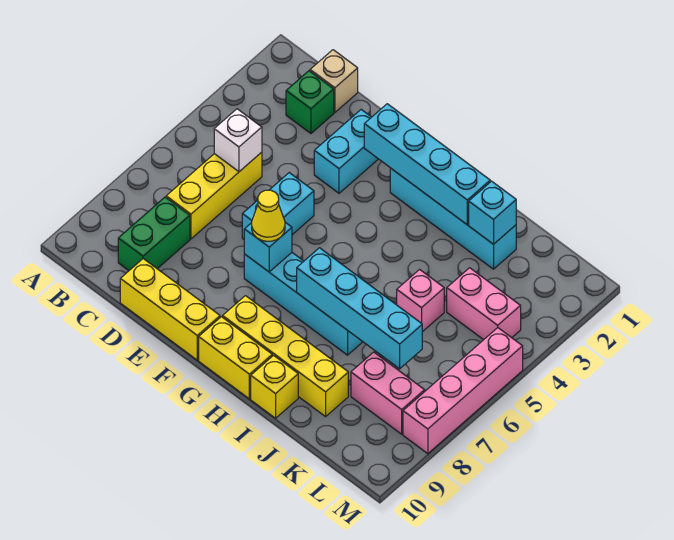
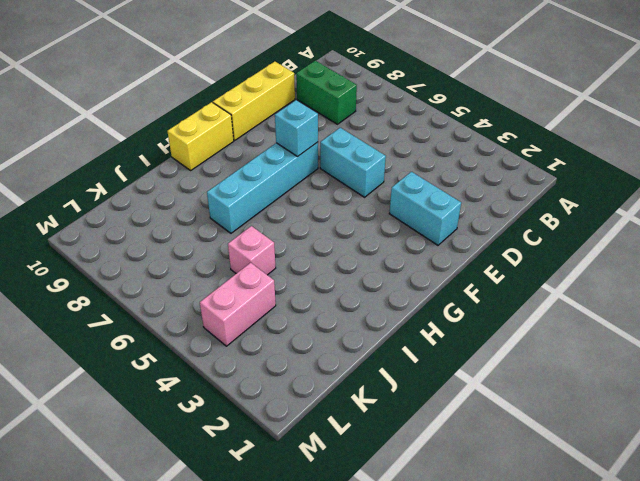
none -> tan 1x1 brick [310,50,358,112]
none -> green 1x1 brick [286,71,334,133]
none -> yellow 1x3 brick [166,152,262,239]

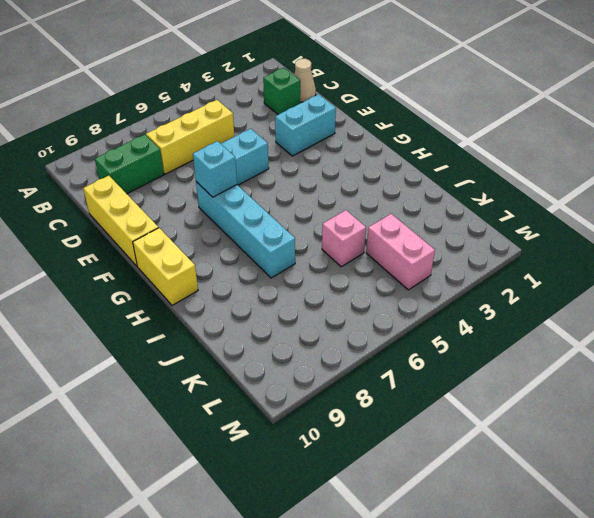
tan 1x1 cone [294,59,316,102] -> tan 1x1 brick [310,50,358,112]
none -> cyan 1x4 brick [390,168,516,269]
none -> yellow 1x4 brick [223,296,348,417]
none -> yellow 1x1 brick [251,355,298,418]

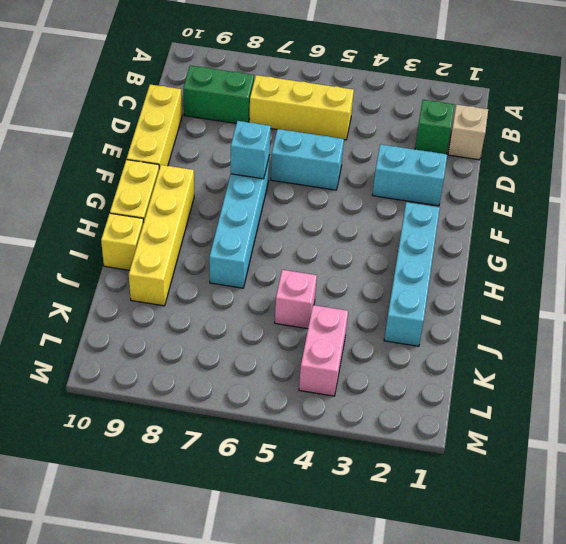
none -> pink 1x2 brick [351,352,425,434]
none -> pink 1x4 brick [403,328,523,454]
none -> white 1x1 brick [214,109,262,172]

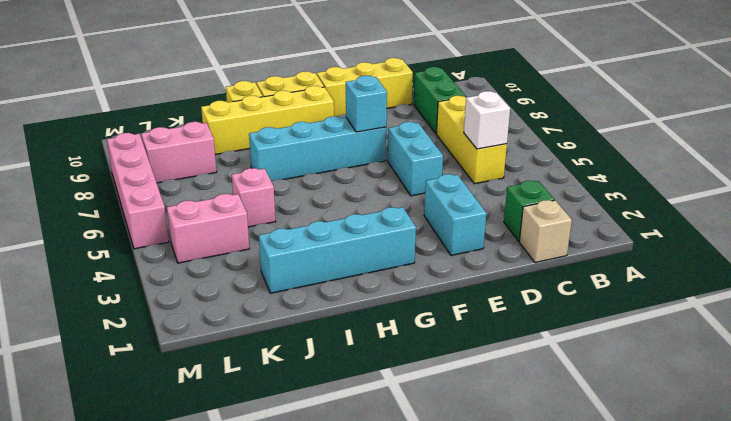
none -> cyan 1x4 brick [364,104,490,225]
none -> cyan 1x4 brick [297,248,422,369]
none -> cyan 1x1 brick [469,181,516,244]

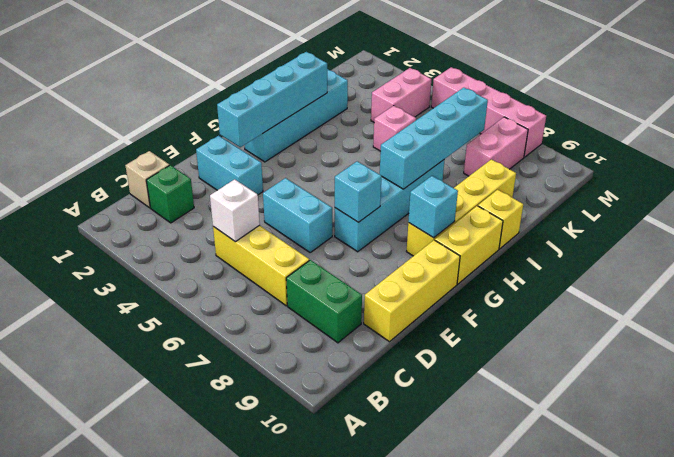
cyan 1x1 brick [408,176,458,238] -> cyan 1x1 brick moved to [469,181,516,244]
none -> yellow 1x1 cone [252,190,285,241]

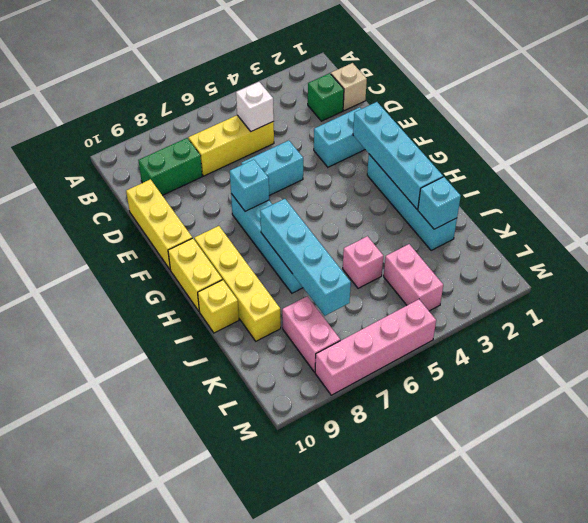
none -> yellow 1x1 cone [252,190,285,241]

